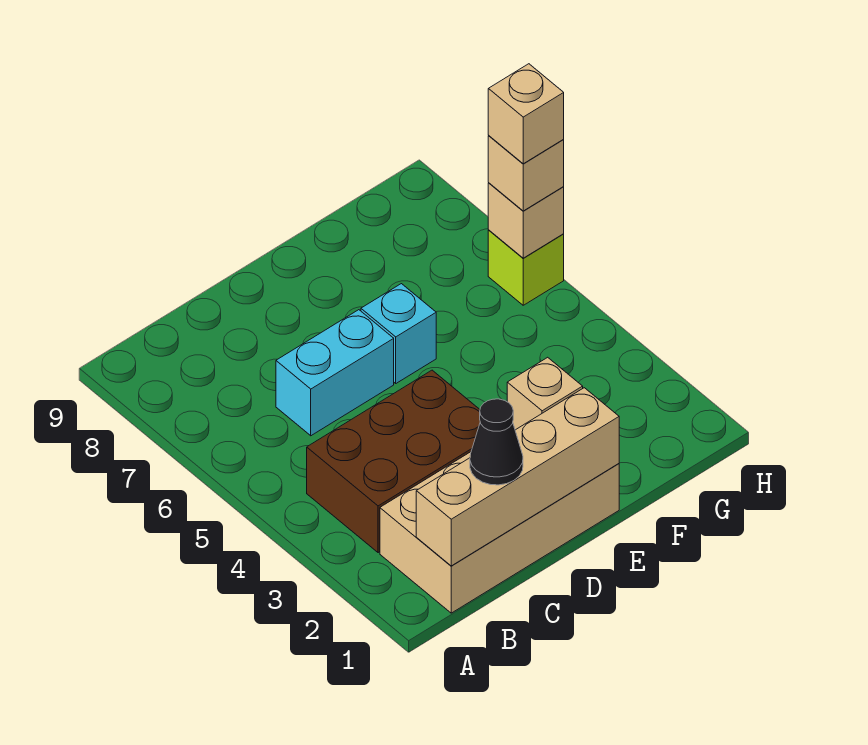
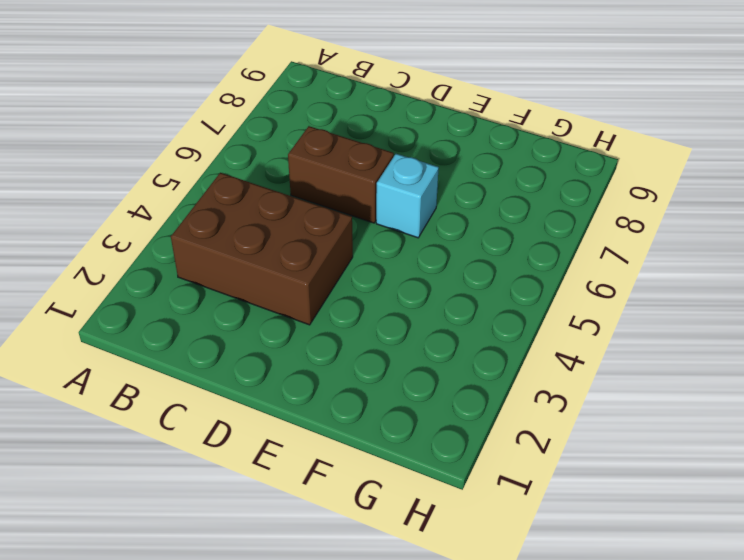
brown 1x2 brick [288,126,394,223] -> cyan 1x2 brick [276,310,394,436]
none -> tan 2x4 brick [380,452,619,613]
none -> lime 1x1 brick [488,230,564,305]

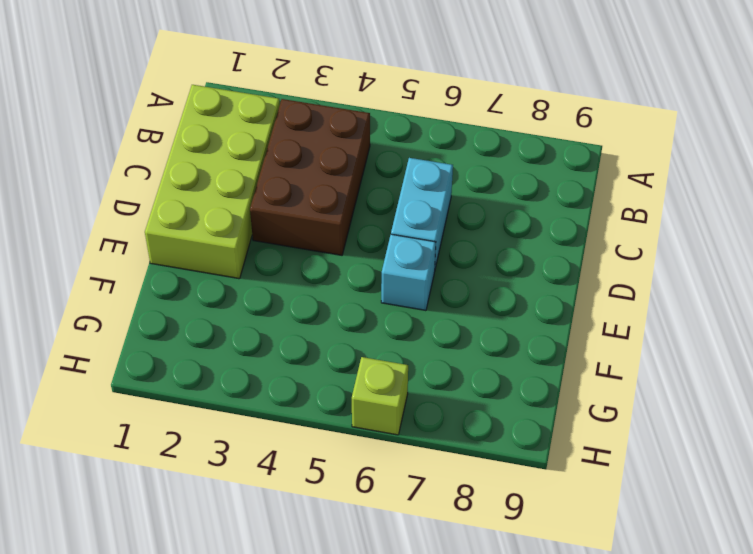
lime 2x4 brick [145,85,280,279] -> tan 2x4 brick [380,452,619,613]
none -> tan 1x4 brick [416,388,619,566]
none -> tan 1x1 brick [507,357,583,430]

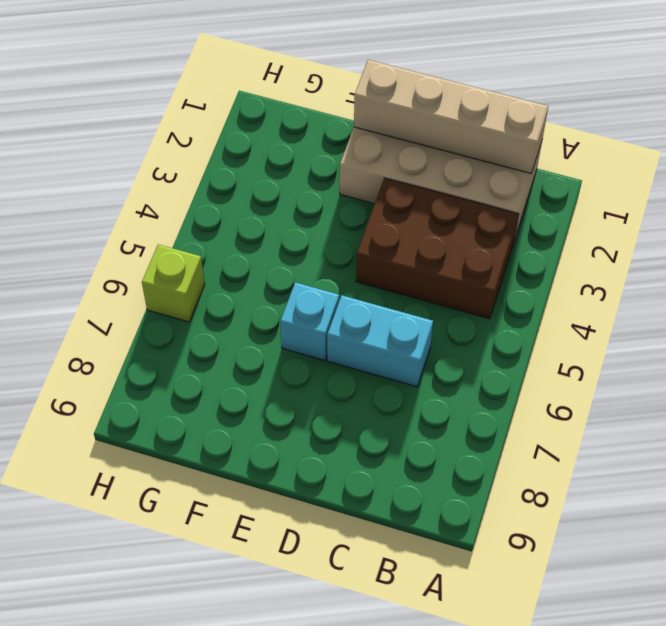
none -> tan 1x1 brick [507,357,583,430]
none -> tan 1x1 brick [488,183,564,258]

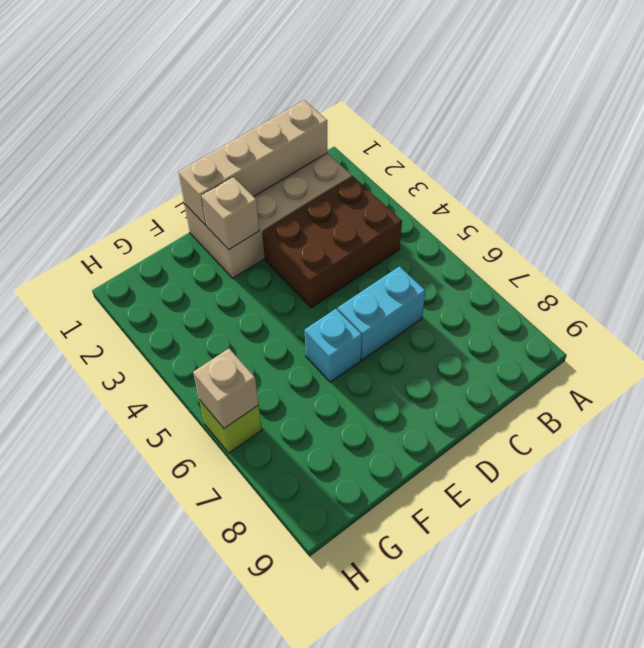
none -> black 1x1 cone [470,399,523,485]
none -> tan 1x1 brick [488,136,564,211]

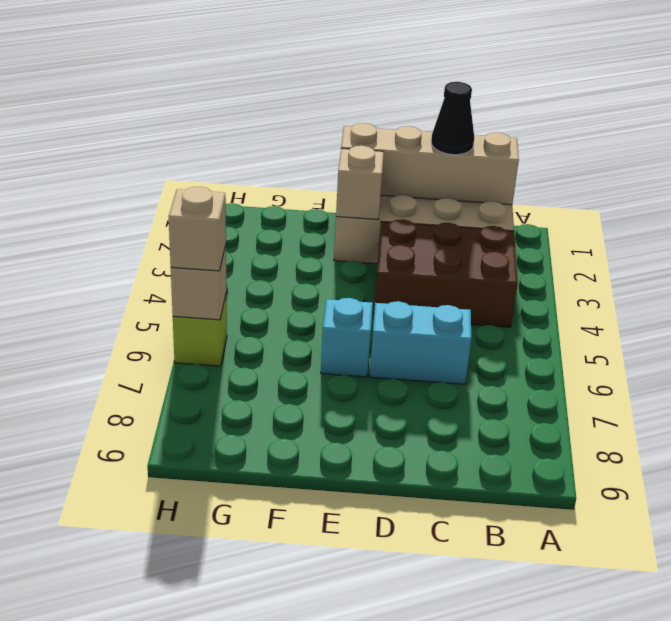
none -> tan 1x1 brick [488,64,564,164]

